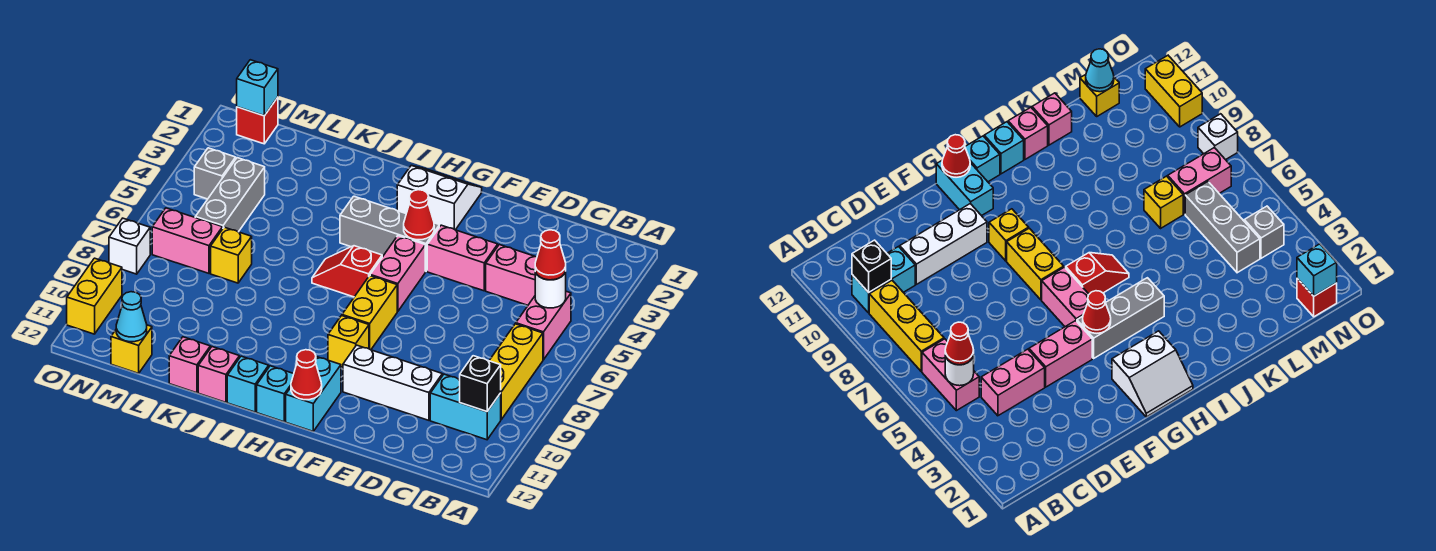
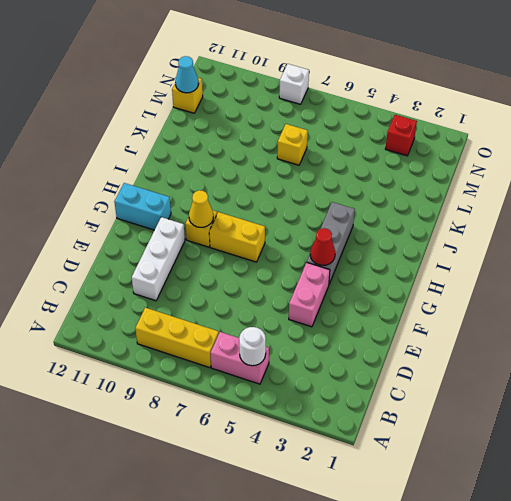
yellow 1x1 cone [189,190,213,227] -> none
red 1x1 brick [386,115,417,156] -> red 1x1 brick moved to [237,97,278,144]
none -> cyan 1x2 brick [430,374,501,440]
none -> pink 1x2 brick [486,245,537,305]
none -> white 2x2 slope [397,165,482,230]
none -> pink 1x2 brick [370,236,425,312]

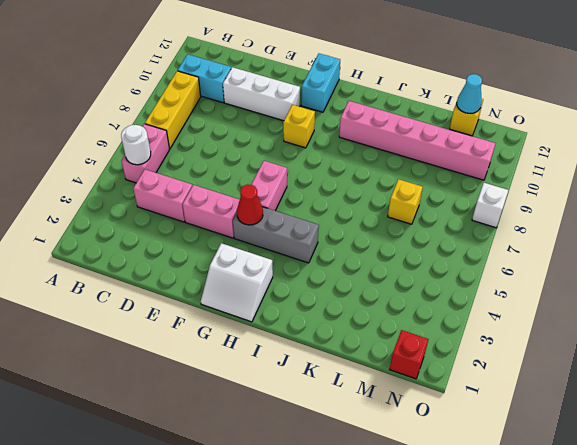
pink 1x6 brick [339,101,496,180] -> none
none -> yellow 1x2 brick [342,276,397,350]
none -> red 1x2 slope [312,246,382,297]
none -> cyan 1x1 brick [257,366,294,422]
none -> cyan 1x1 brick [227,356,269,412]

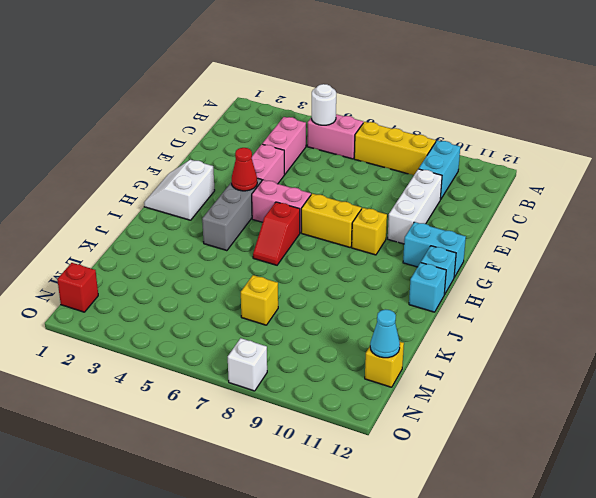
none -> pink 1x1 brick [198,347,239,402]
none -> pink 1x1 brick [169,337,210,393]
none -> grey 1x3 brick [195,158,265,232]
none -> pink 1x2 brick [152,208,223,273]

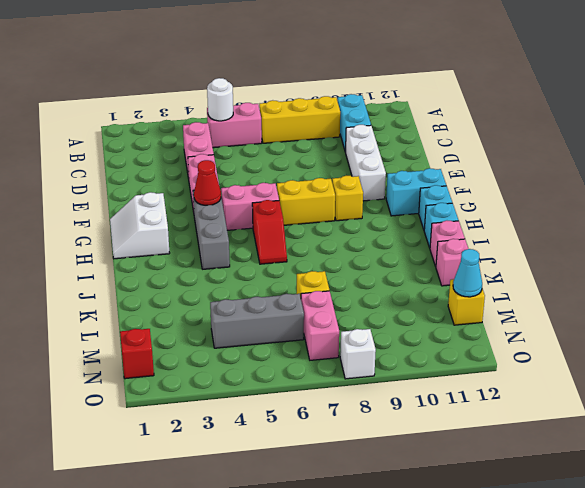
none -> grey 1x1 brick [194,148,236,199]
none -> yellow 1x2 brick [67,258,122,334]
none -> black 1x1 brick [460,356,501,412]
none -> red 1x1 cone [291,350,322,400]

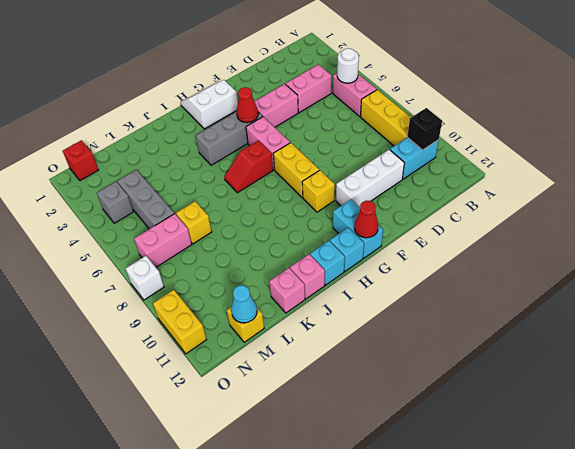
none -> cyan 1x1 brick [237,60,278,116]
none -> red 1x1 cone [535,230,566,280]

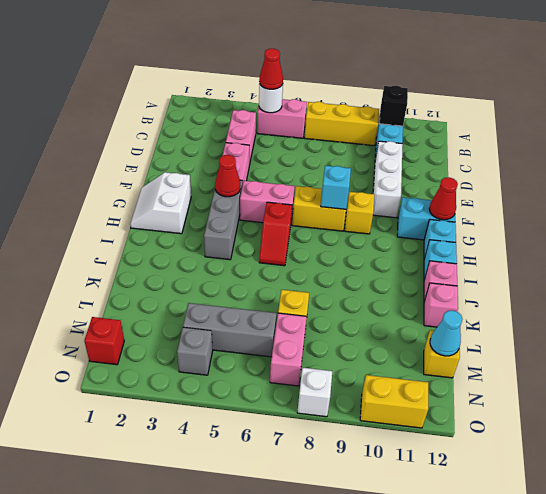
cyan 1x1 brick [321,166,351,209] -> cyan 1x1 brick moved to [237,60,278,116]

